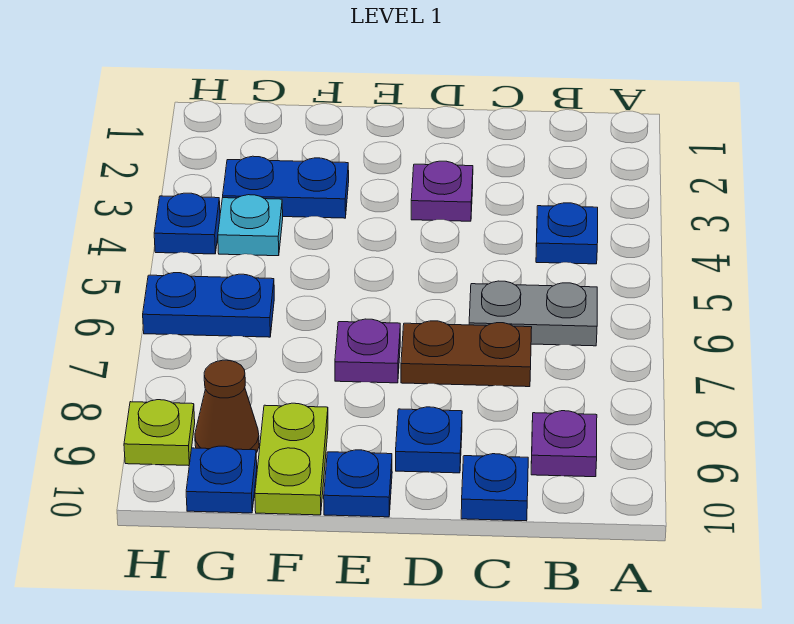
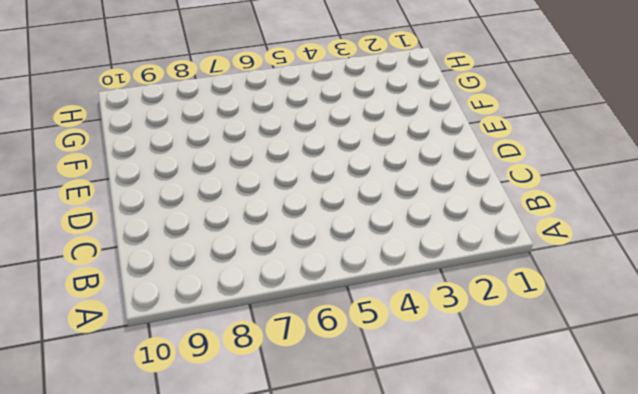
none -> blue 1x1 plate [536,203,598,264]
none -> grey 1x2 plate [469,281,597,346]
none -> purple 1x1 plate [531,411,597,477]

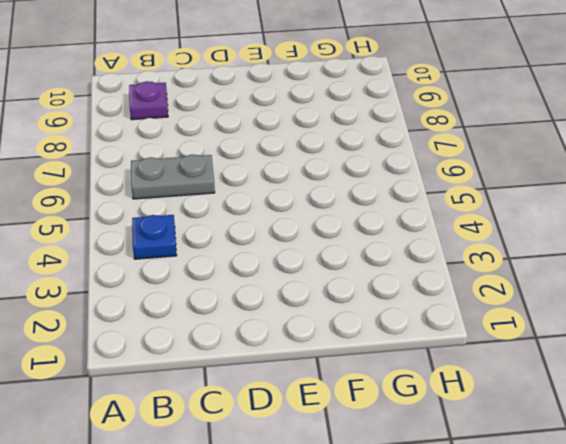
none -> brown 1x2 plate [401,321,532,387]
none -> blue 1x1 plate [461,454,528,521]
none -> purple 1x1 plate [411,161,473,221]

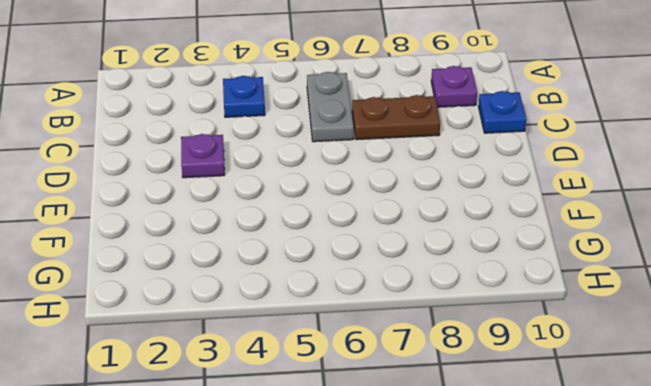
brown 1x2 plate [352,95,440,140] -> brown 1x2 plate turned to [401,321,532,387]
none -> blue 1x1 plate [396,407,462,473]
none -> purple 1x1 plate [335,319,400,383]
none -> blue 1x1 plate [324,450,392,517]

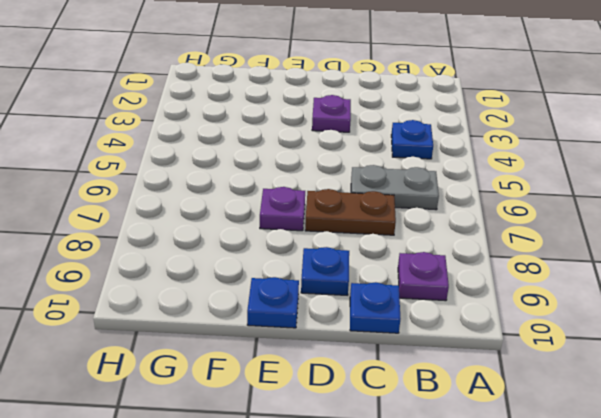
none -> blue 1x2 plate [223,156,349,218]
none -> lime 1x2 plate [255,403,328,515]
none -> cyan 1x1 plate [218,195,283,256]

